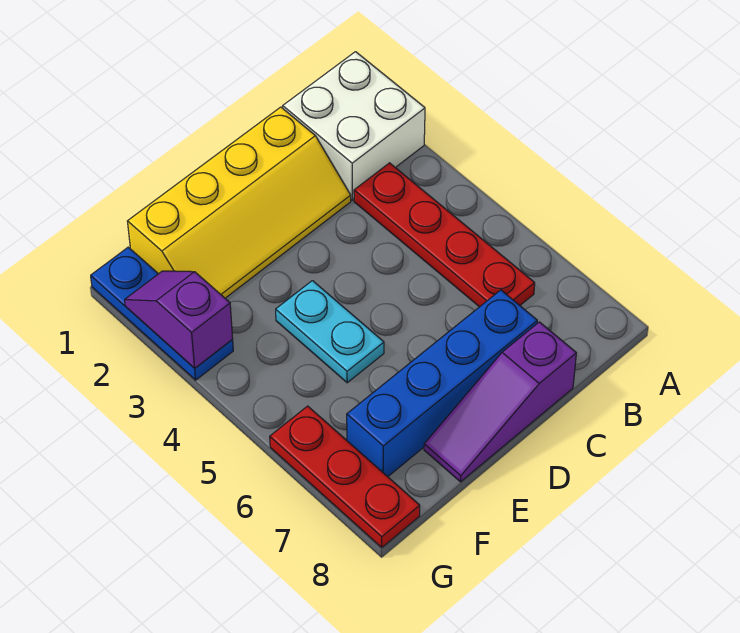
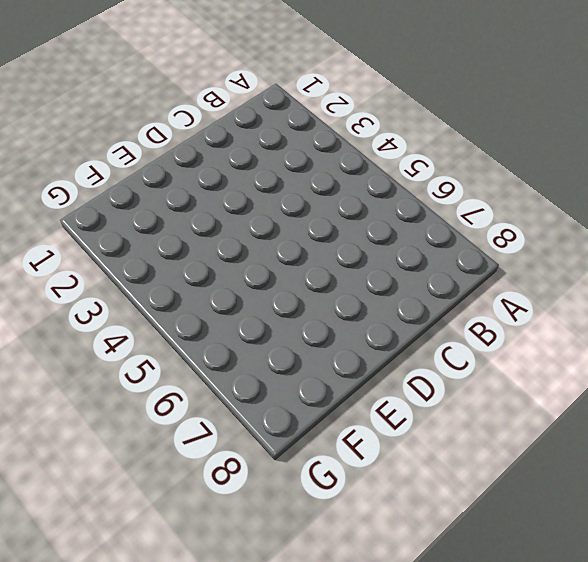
none -> white 2x2 brick [283,52,425,200]
none -> red 1x4 plate [354,163,535,307]

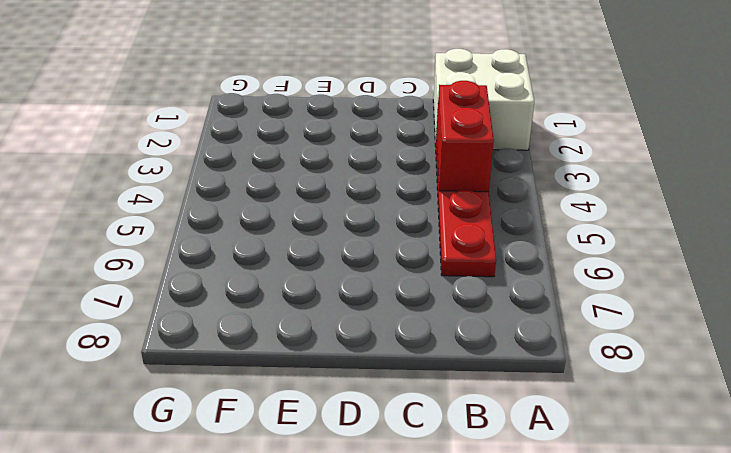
red 1x2 brick [436,81,494,192] -> none
none -> yellow 2x4 slope [127,107,351,298]
none -> blue 1x4 brick [347,290,537,477]

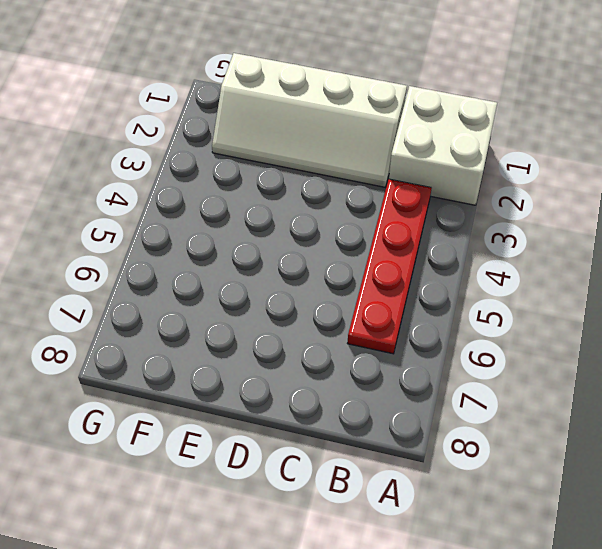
white 2x4 slope [212,53,407,187] -> yellow 2x4 slope [127,107,351,298]
none -> blue 1x4 brick [347,290,537,477]
none -> purple 1x3 slope [424,322,576,482]

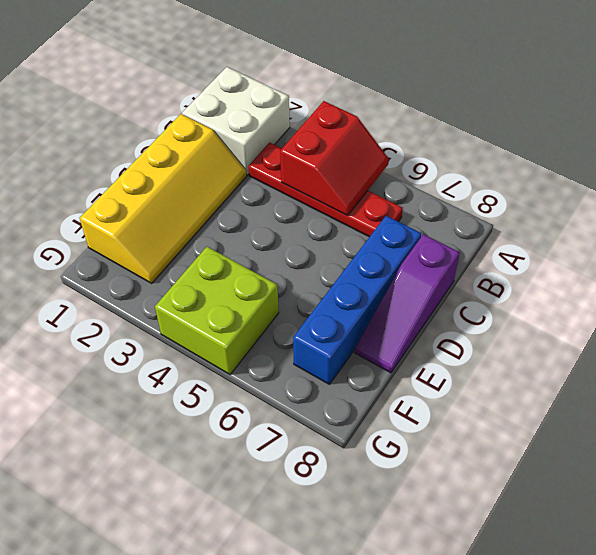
red 2x2 slope [280,101,389,216] -> none
lime 2x2 brick [155,247,279,374] -> none
none -> cyan 1x2 plate [276,281,384,383]
none -> blue 1x3 plate [91,247,233,380]

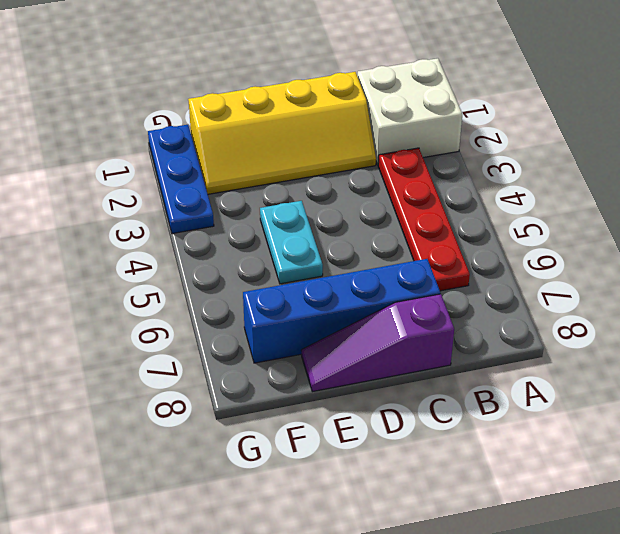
none -> red 1x3 plate [270,406,420,547]
none -> purple 1x2 slope [125,271,233,368]

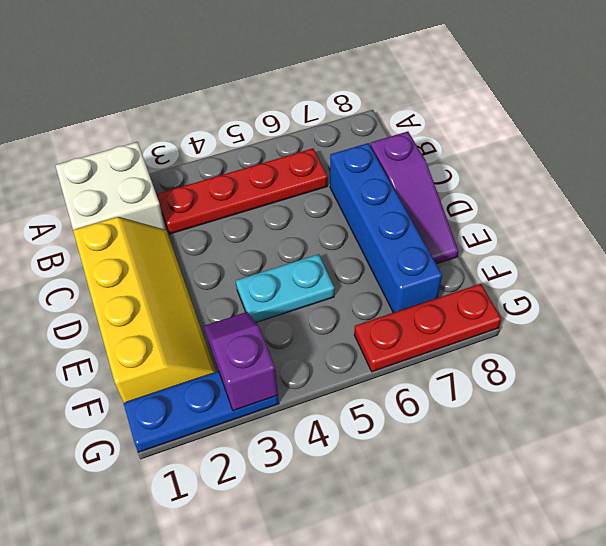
purple 1x2 slope [204,312,278,411] -> purple 1x2 slope turned to [125,271,233,368]

